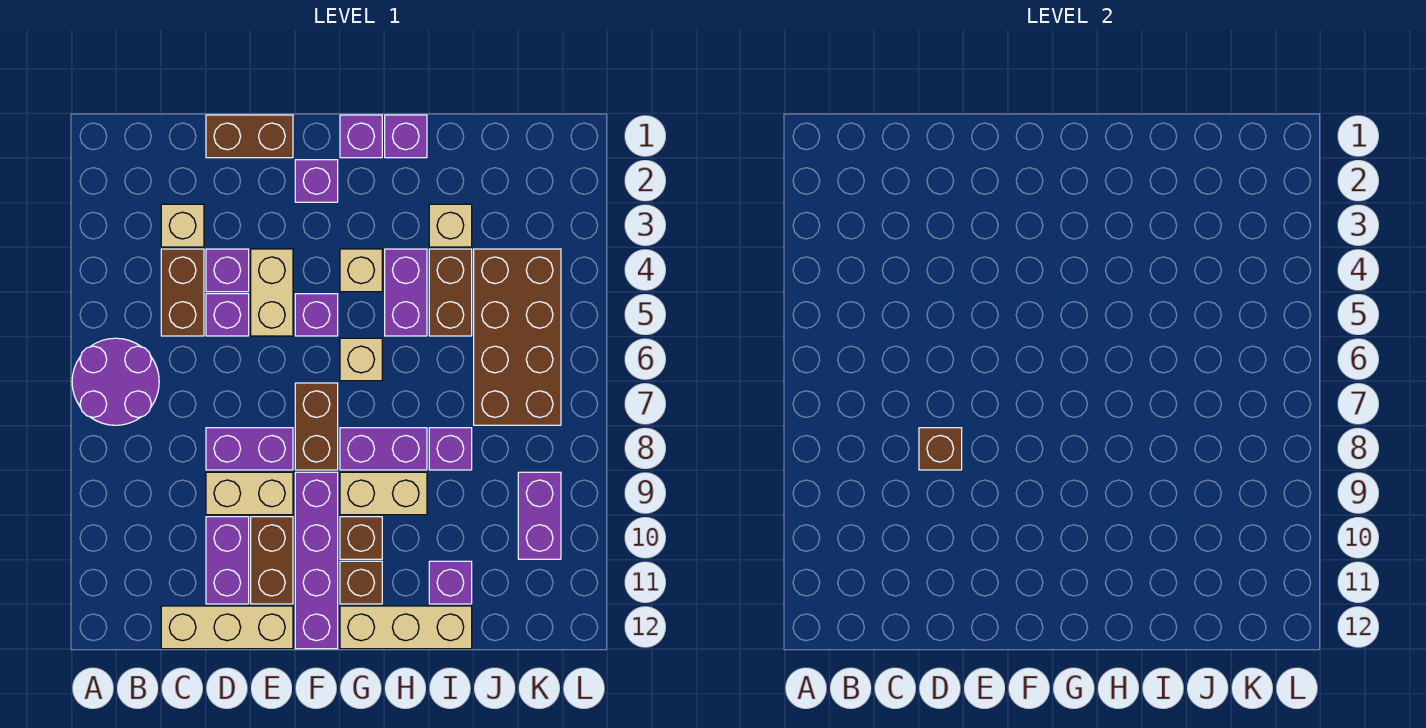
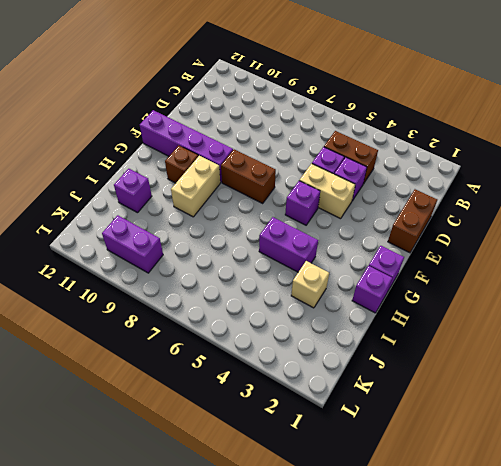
none -> purple 2x2 round brick [72,338,159,425]
none -> tan 1x1 brick [161,204,204,247]
none -> tan 1x3 brick [161,606,293,649]
none -> purple 1x2 brick [206,428,293,470]

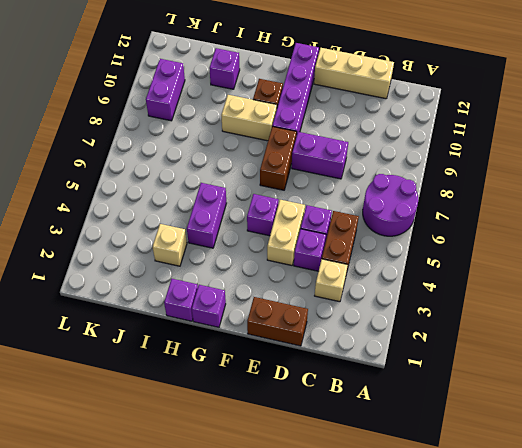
none -> tan 1x2 brick [206,472,293,515]
none -> purple 1x2 brick [206,517,249,604]
none -> brown 1x2 brick [251,517,293,604]
none -> purple 1x1 brick [295,160,338,202]

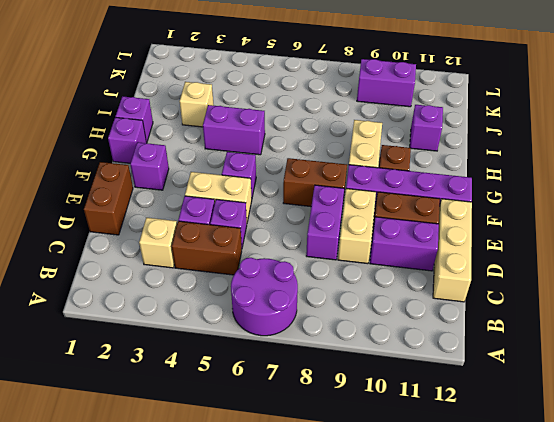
none -> tan 1x1 brick [340,249,382,292]
none -> tan 1x1 brick [340,338,382,381]
none -> purple 1x2 brick [340,428,427,470]
none -> brown 1x1 brick [340,561,382,604]

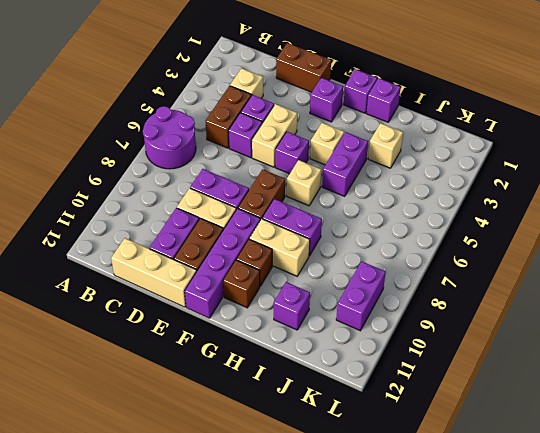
none -> tan 1x3 brick [340,606,472,649]
none -> brown 1x2 brick [429,249,472,336]
none -> purple 1x1 brick [429,428,472,470]
none -> brown 2x4 brick [474,249,561,425]

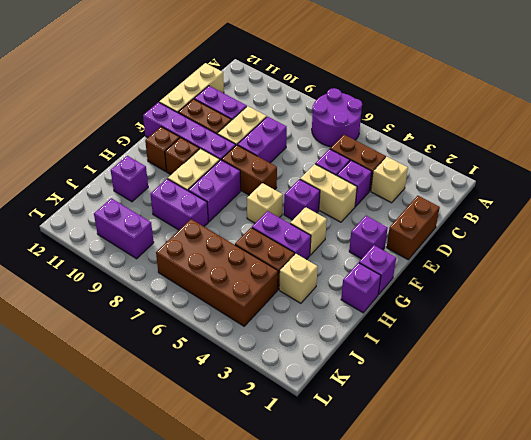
purple 1x2 brick [150,179,208,230] -> purple 1x1 brick [429,428,472,470]
none -> tan 1x3 brick [340,606,472,649]
none -> brown 1x1 brick [919,428,962,470]

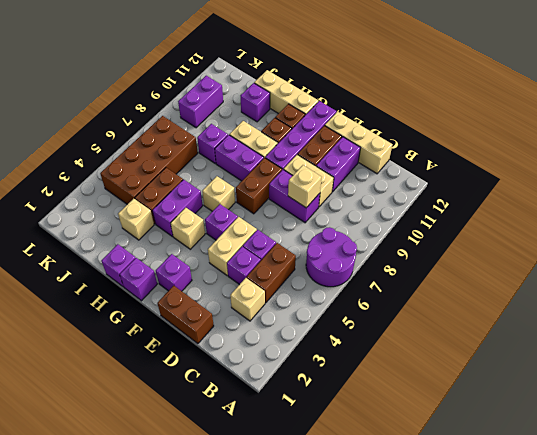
tan 1x1 brick [288,165,321,208] -> brown 1x1 brick [919,428,962,470]

